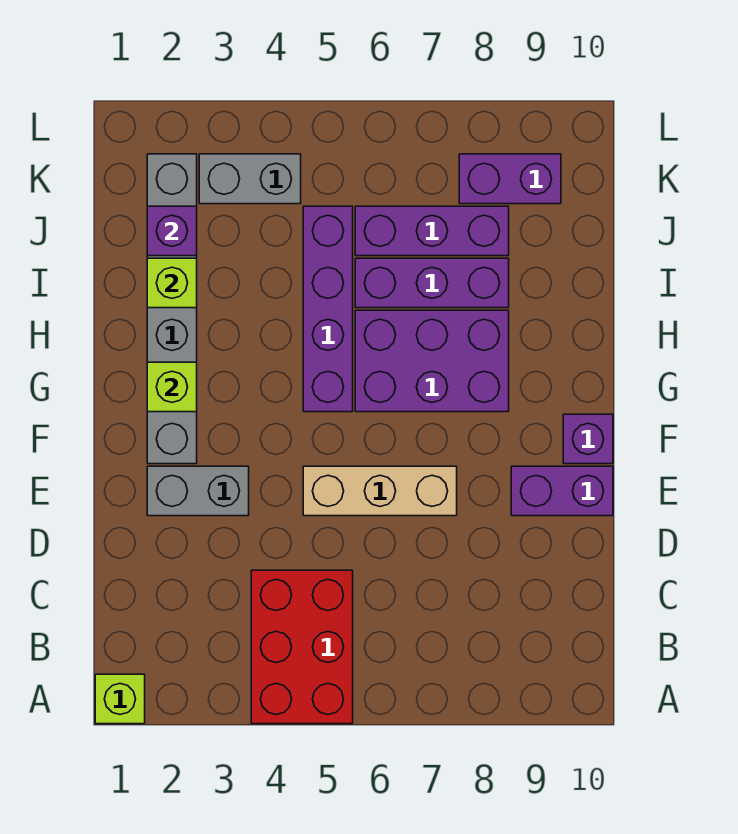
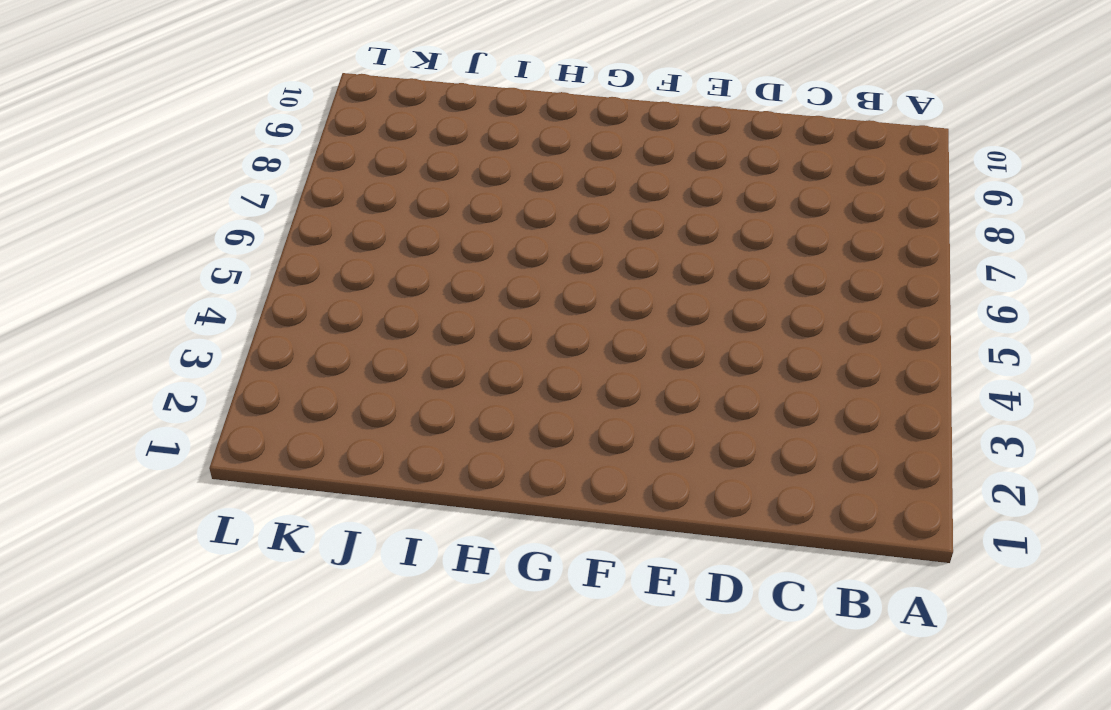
none -> lime 1x1 brick [95,674,145,724]
none -> red 2x3 brick [251,570,353,724]
none -> grey 1x2 brick [147,466,249,516]

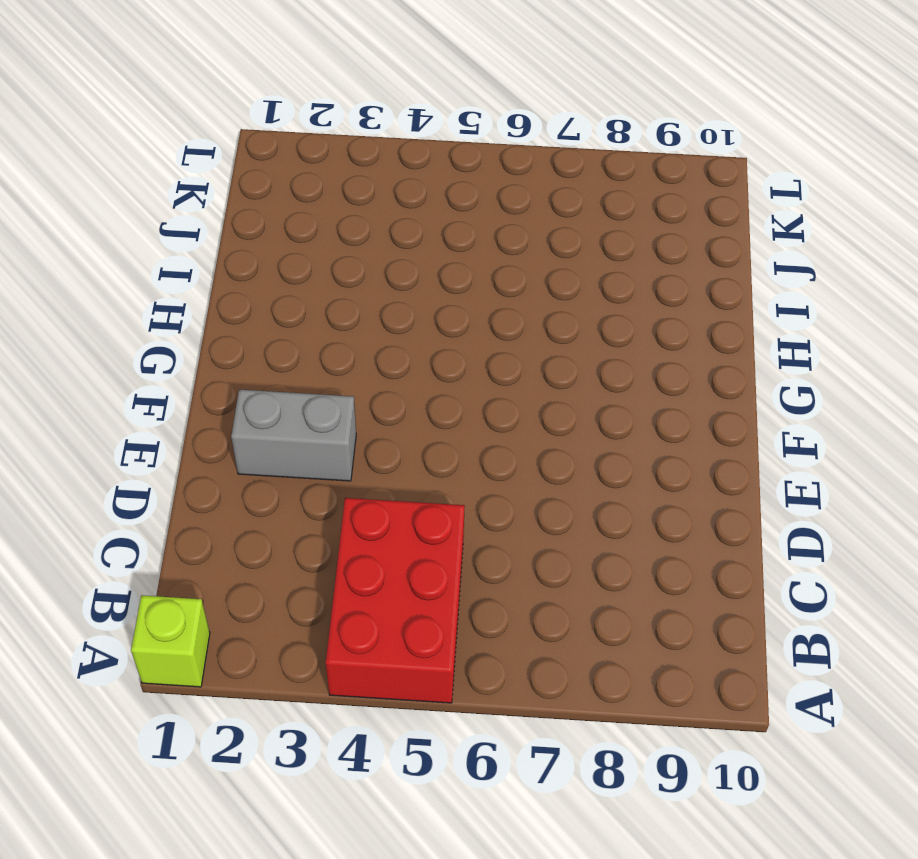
none -> tan 1x3 brick [303,466,457,516]
none -> purple 1x2 brick [511,466,613,516]
none -> grey 1x6 brick [147,154,197,464]

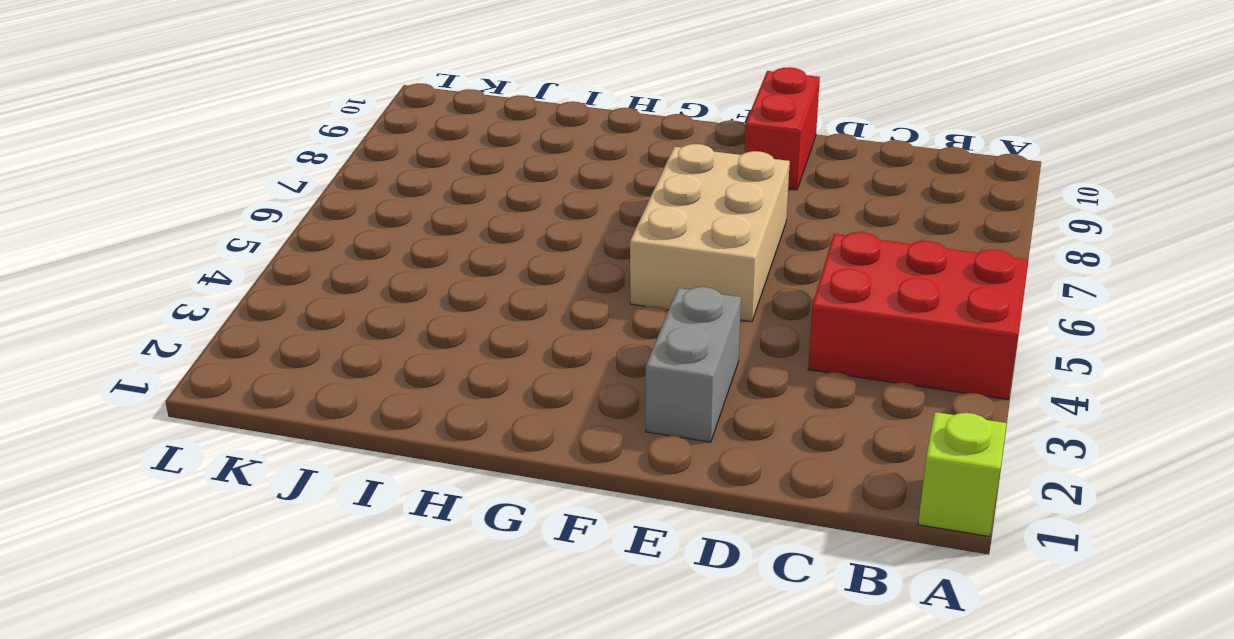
tan 2x3 brick [630,144,790,322] -> tan 1x3 brick [303,466,457,516]
red 1x2 brick [744,67,820,190] -> purple 1x2 brick [511,466,613,516]
none -> grey 1x6 brick [147,154,197,464]
none -> purple 1x1 brick [563,414,613,464]
none -> purple 1x4 brick [303,206,353,412]

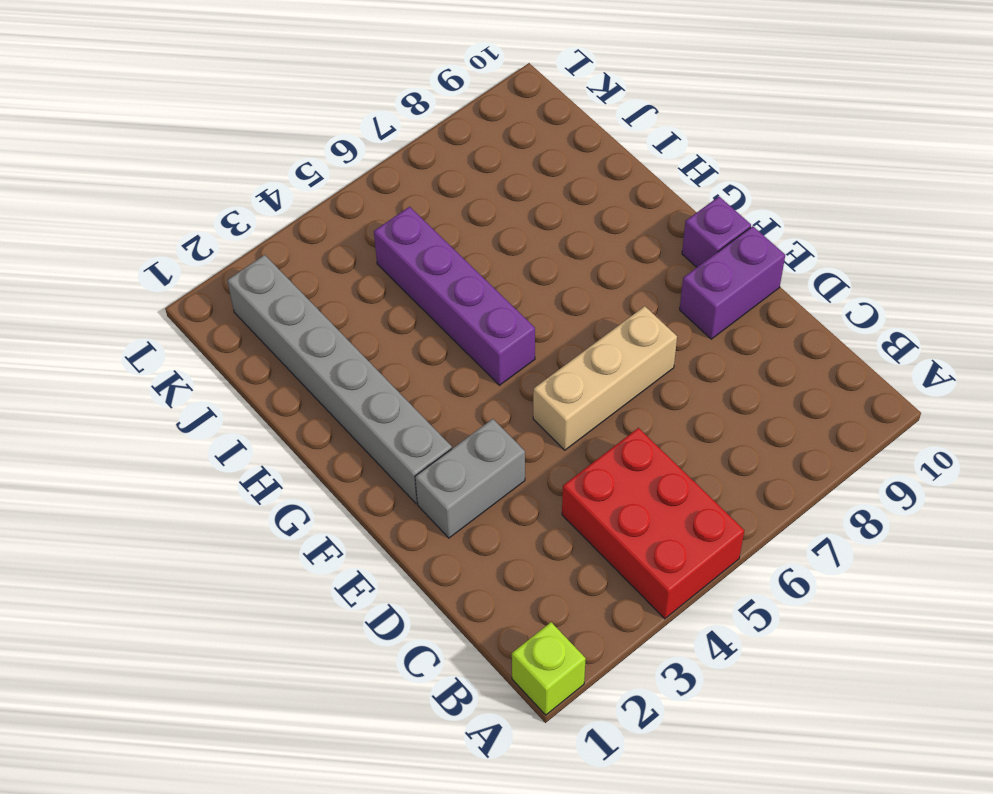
none -> purple 2x3 brick [355,310,509,412]
none -> purple 1x3 brick [355,258,509,308]
none -> purple 1x3 brick [355,206,509,256]

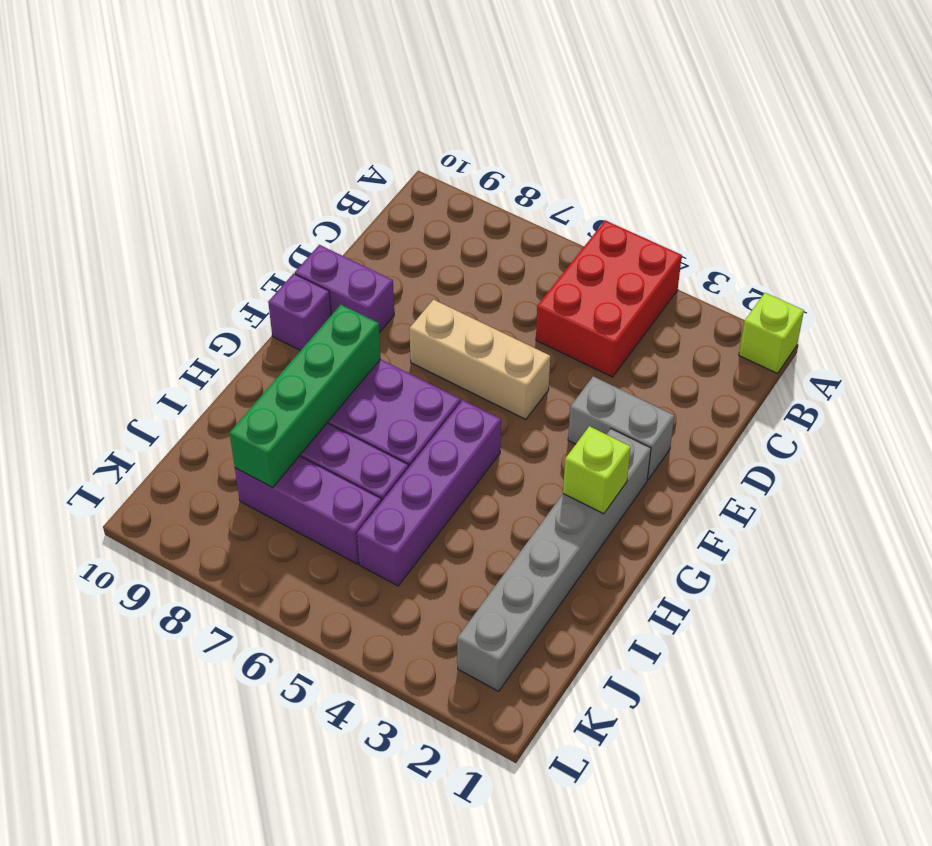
green 1x4 brick [230,305,381,488] -> none
none -> grey 1x2 brick [199,154,301,204]
none -> purple 1x2 brick [459,154,561,204]
none -> lime 1x1 brick [147,258,197,308]

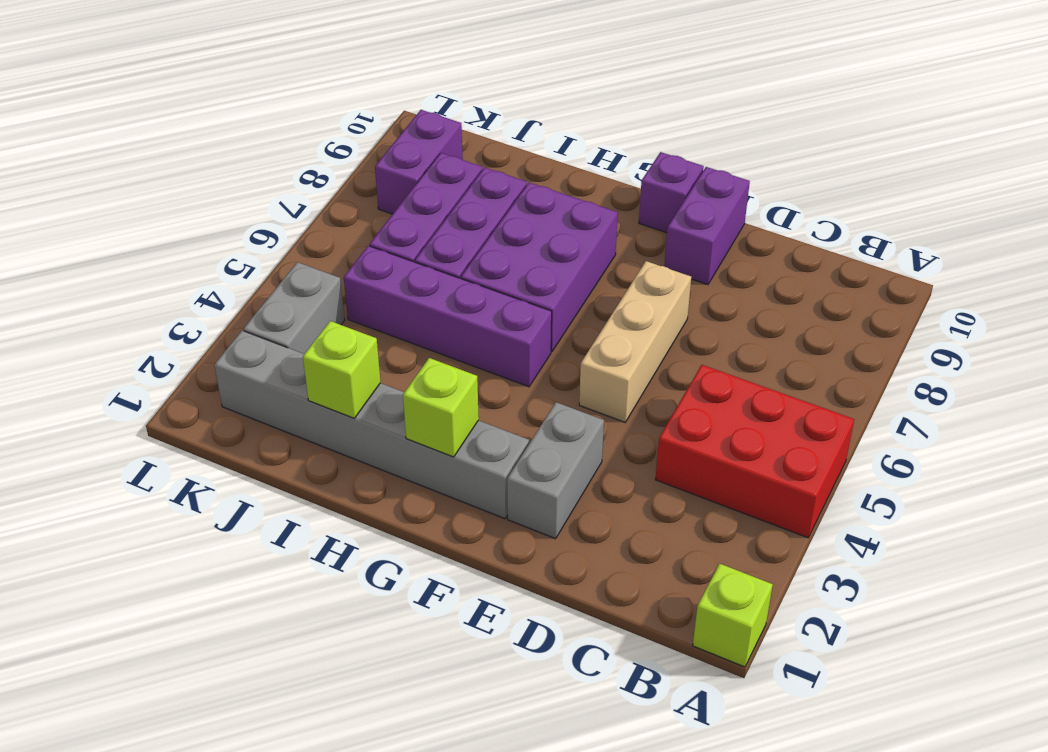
none -> purple 1x1 brick [147,206,197,256]

